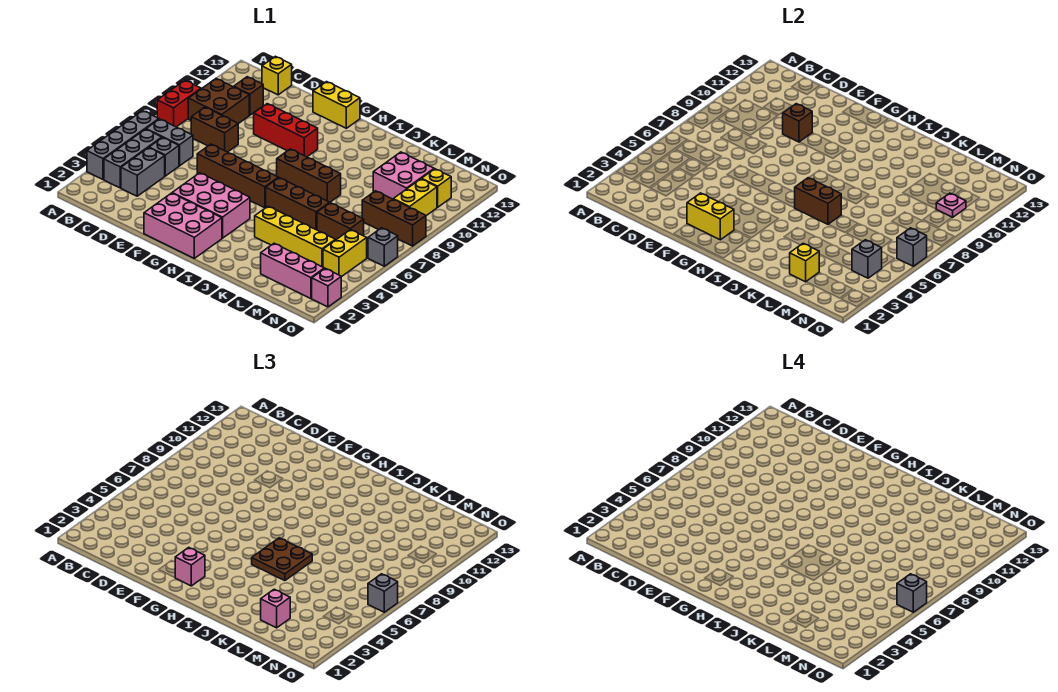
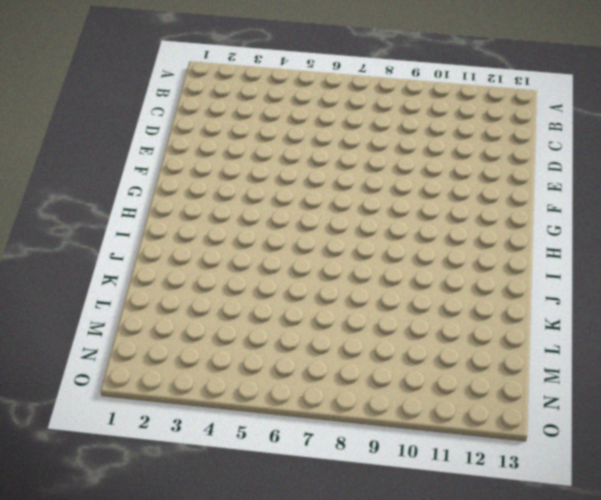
none -> grey 1x4 brick [87,111,159,179]
none -> red 1x2 brick [157,80,201,127]
none -> grey 1x3 brick [104,129,162,188]
none -> grey 1x2 brick [146,119,193,166]

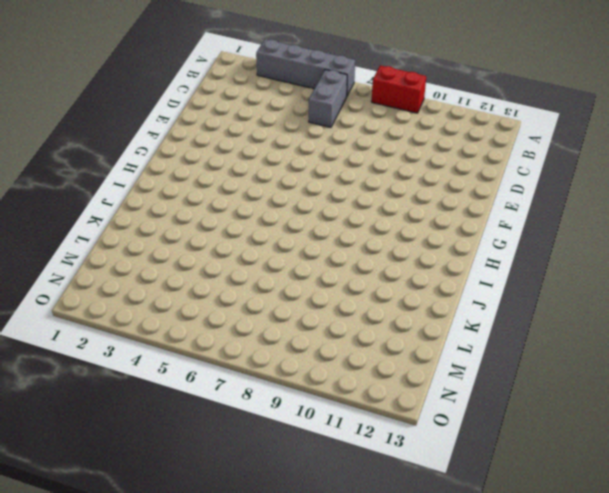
none -> grey 1x3 brick [104,129,162,188]
none -> brown 2x2 brick [188,79,249,124]
none -> grey 1x2 brick [121,148,165,196]
none -> grey 1x1 brick [149,138,179,176]

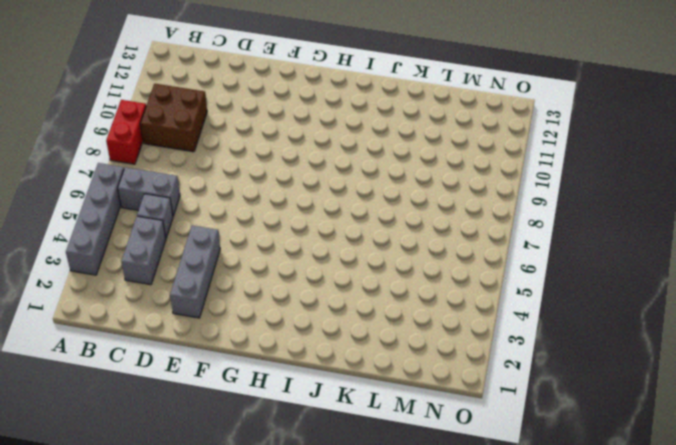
grey 1x3 brick [170,225,220,318] -> grey 1x3 brick moved to [104,129,162,188]
none -> brown 1x2 brick [191,107,238,152]
none -> brown 1x1 brick [234,77,263,115]
none -> yellow 1x1 brick [262,56,292,95]
none -> brown 1x4 brick [197,144,278,208]

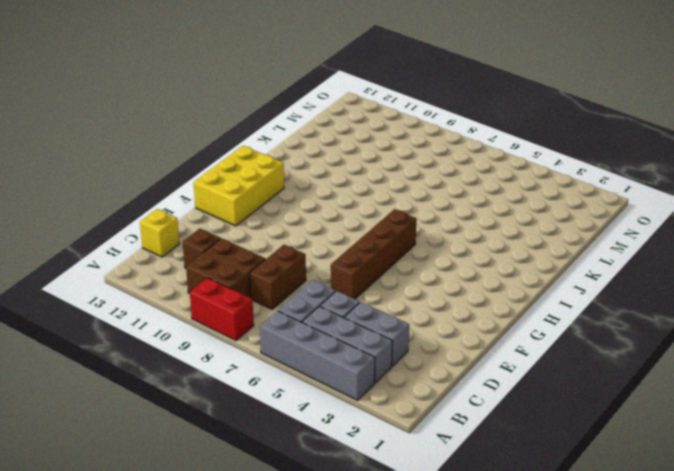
yellow 2x3 brick [194,146,284,226] -> yellow 1x2 brick [313,82,360,128]
none -> red 1x3 brick [254,104,318,157]
none -> pink 2x3 brick [144,193,222,258]
none -> pink 2x3 brick [173,173,250,238]
none -> brown 1x3 brick [277,149,341,202]

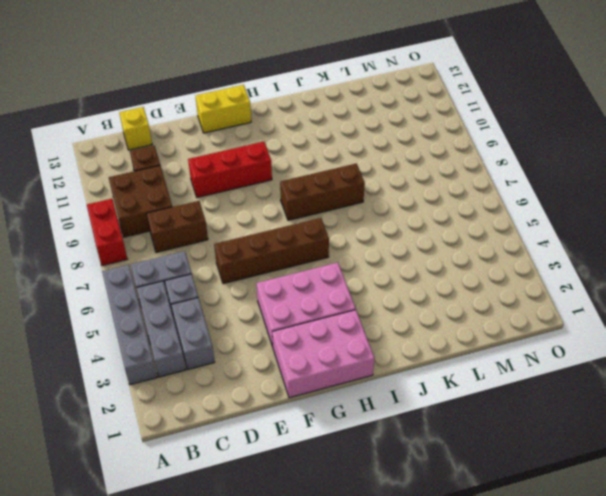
none -> brown 1x3 brick [266,178,330,230]
none -> yellow 1x4 brick [255,206,335,267]
none -> pink 1x3 brick [261,243,324,299]
none -> brown 1x2 brick [317,203,364,240]

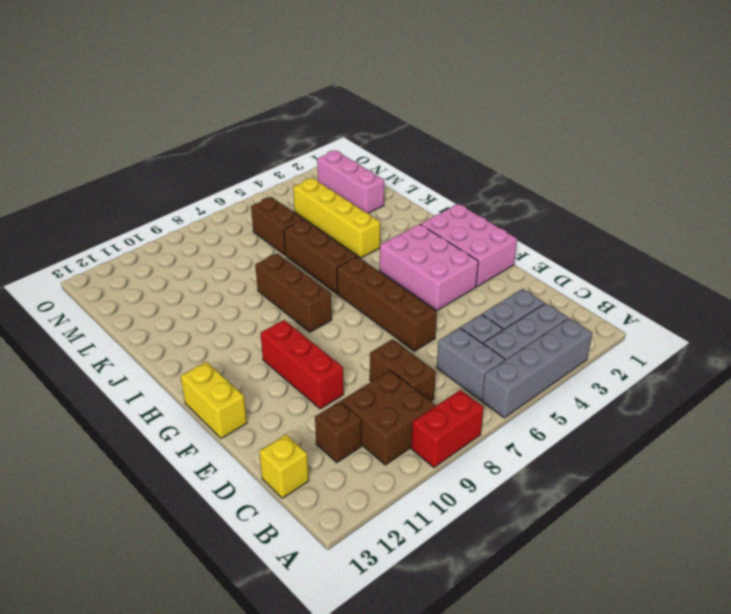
none -> pink 2x2 brick [373,152,434,199]
none -> brown 1x3 brick [362,191,426,246]
none -> yellow 1x2 brick [323,230,367,277]
none -> yellow 1x2 brick [393,179,437,216]

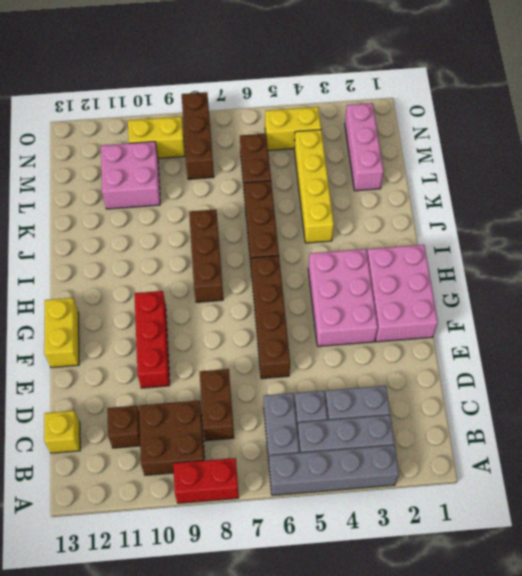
none -> yellow 1x1 brick [422,169,451,207]
none -> pink 1x1 brick [312,268,341,307]
none -> grey 1x1 brick [368,228,398,266]
none -> brown 1x1 brick [783,104,812,142]

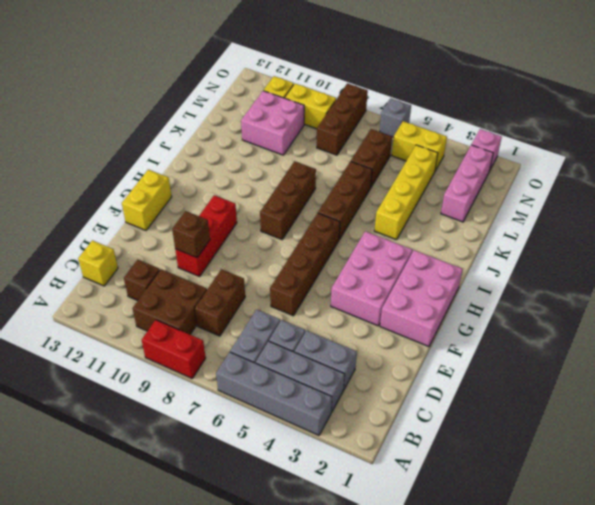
none -> yellow 1x2 brick [687,193,734,240]
none -> brown 1x2 brick [795,178,841,224]
none -> yellow 1x1 brick [790,243,819,282]
none -> grey 1x1 brick [852,240,882,278]

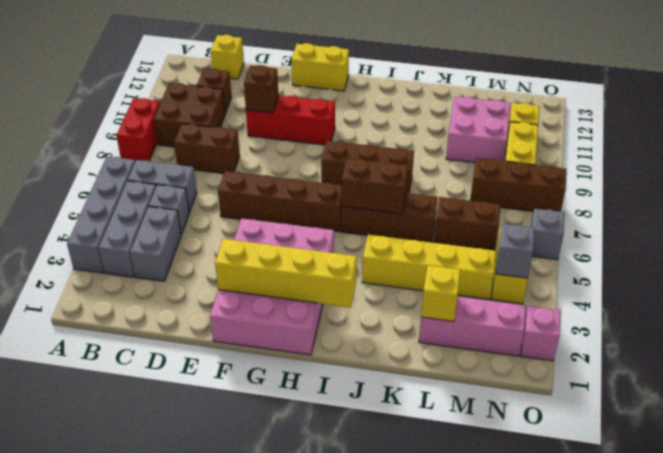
yellow 1x4 brick [215,239,357,307] -> yellow 1x2 brick [687,193,734,240]
none -> pink 1x1 plate [936,193,966,218]
none -> grey 1x1 brick [897,228,927,266]
none -> pink 1x1 brick [175,547,205,586]
none -> brown 2x2 plate [252,538,312,581]

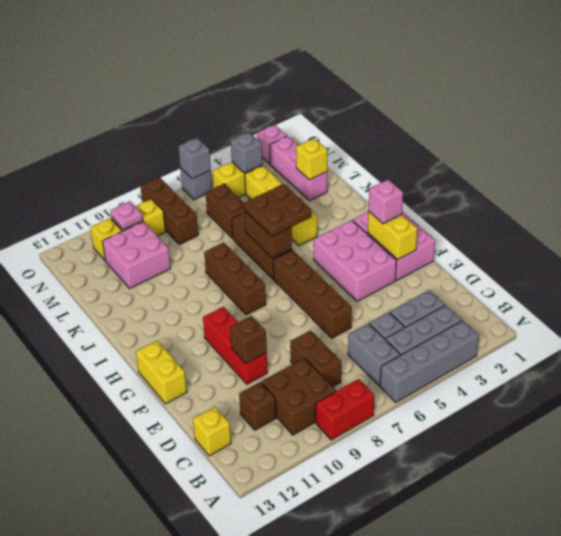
none -> pink 1x1 brick [261,589,290,628]
none -> grey 1x1 brick [368,574,398,612]
none -> grey 1x1 brick [897,574,927,612]

